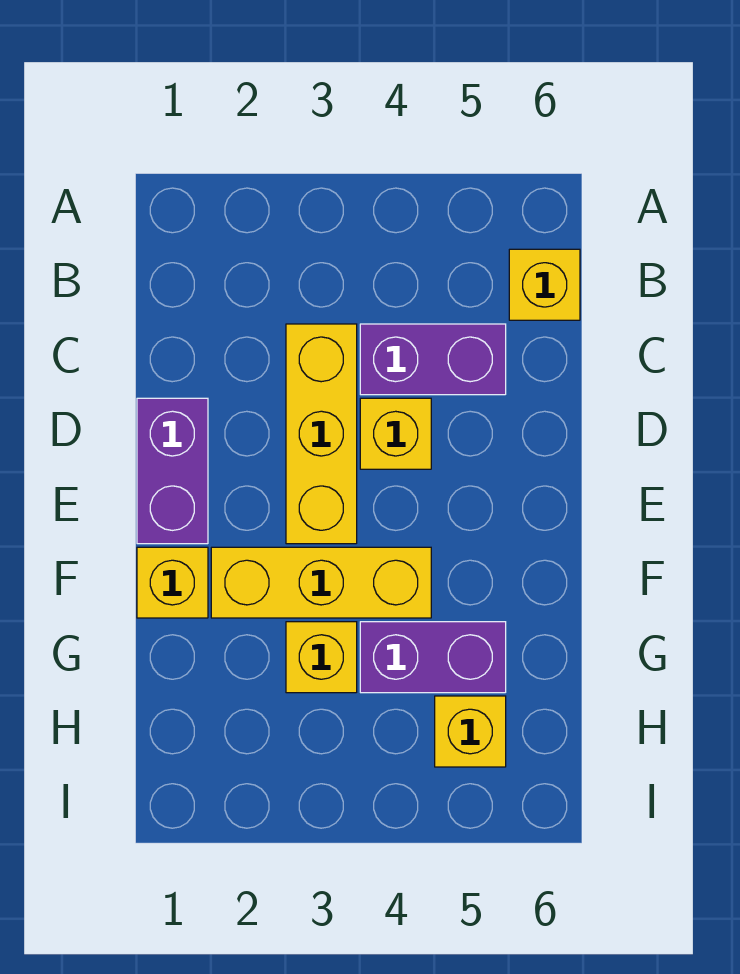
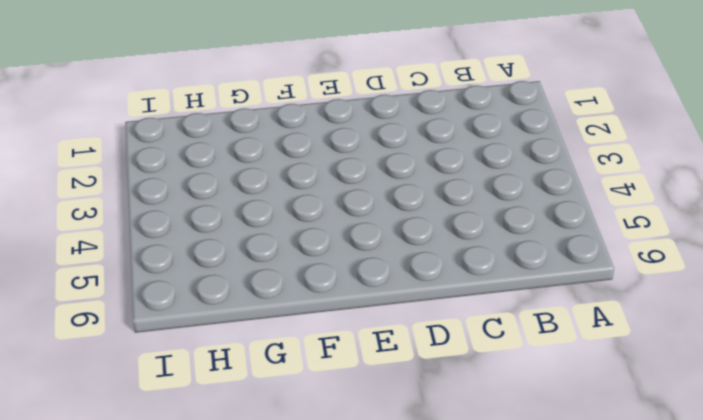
none -> yellow 1x1 brick [509,249,580,320]
none -> yellow 1x3 brick [286,324,357,544]

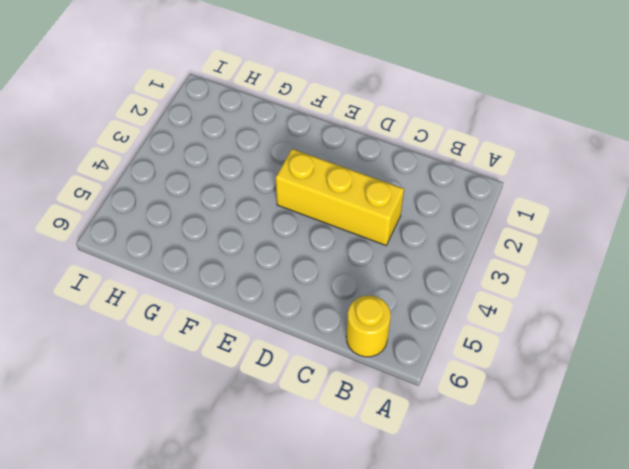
yellow 1x1 round brick [346,295,391,357] -> yellow 1x1 brick [509,249,580,320]
none -> purple 1x2 brick [360,324,506,395]
none -> purple 1x2 brick [137,398,208,544]

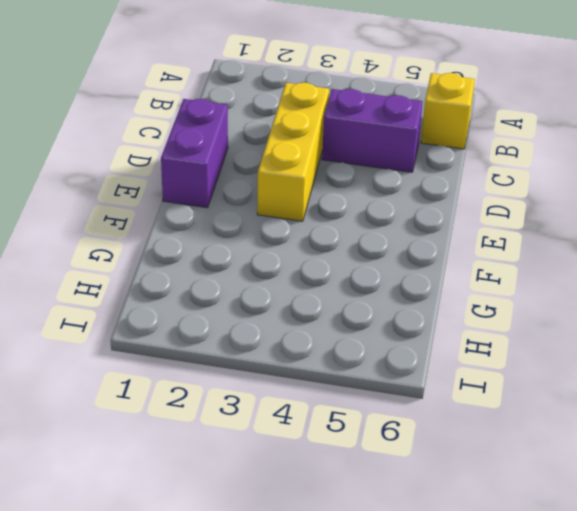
none -> yellow 1x1 brick [360,398,431,469]
none -> yellow 1x1 brick [137,547,208,618]

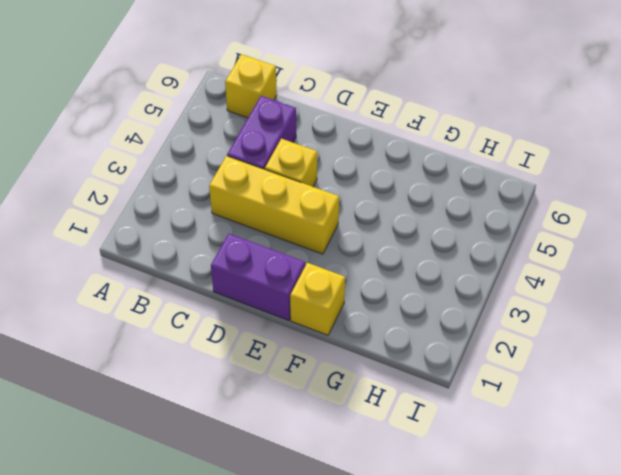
none -> yellow 1x3 brick [211,547,431,618]
none -> yellow 1x1 brick [286,622,357,693]

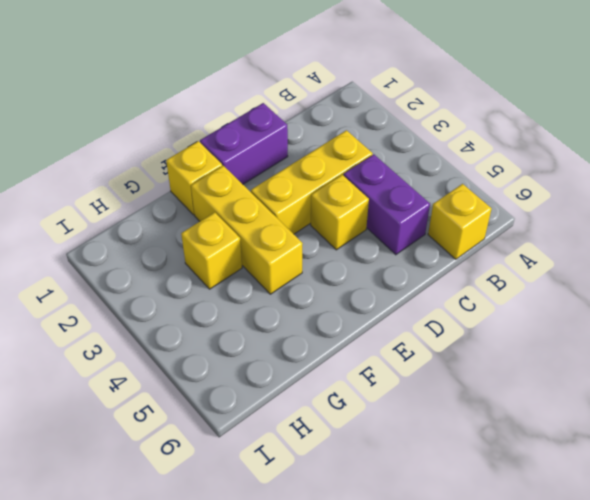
none -> purple 1x2 brick [360,622,506,693]
none -> yellow 1x1 brick [435,696,506,767]

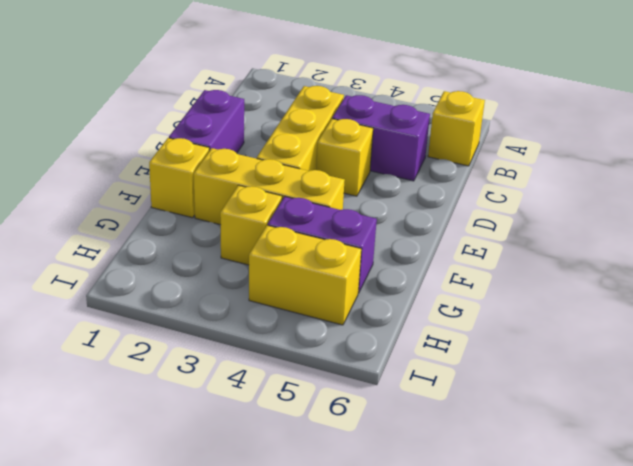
yellow 1x2 brick [249,225,361,325] -> yellow 1x1 brick [435,696,506,767]

